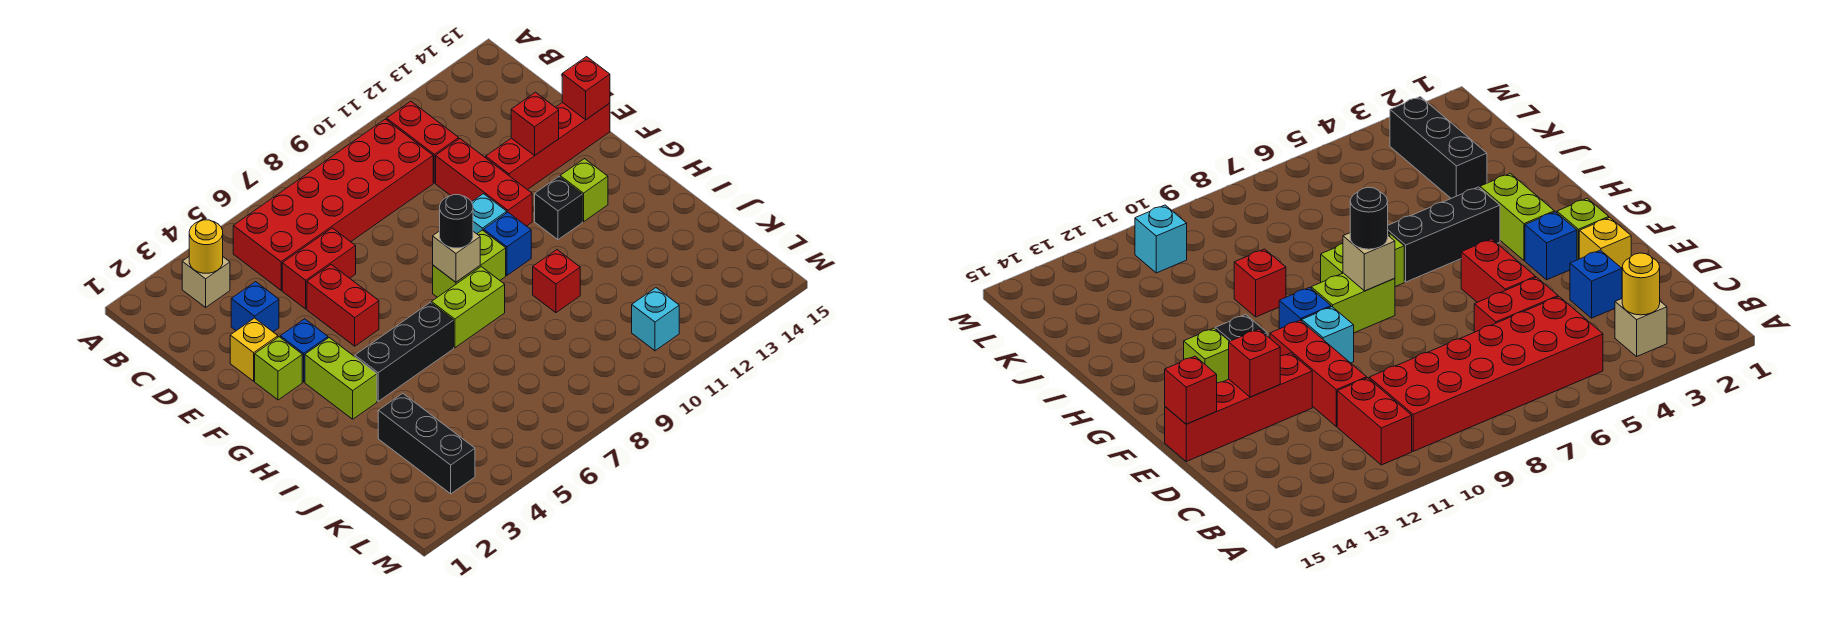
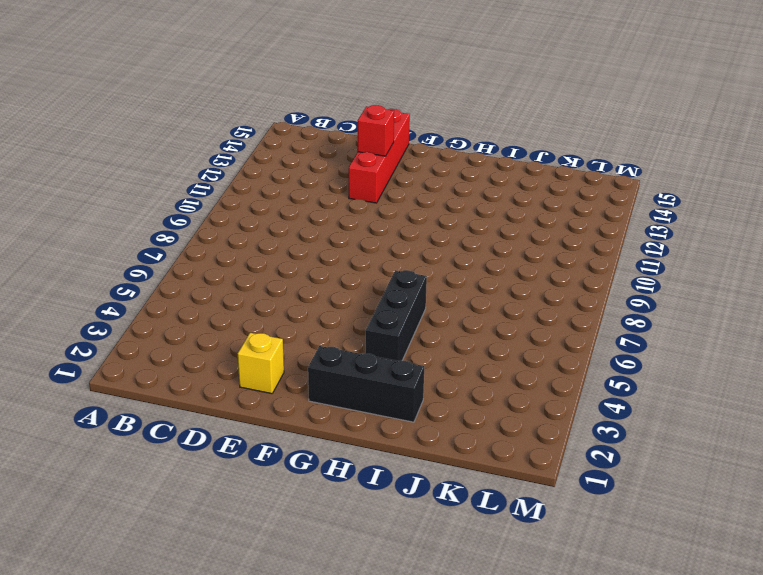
black 1x3 brick [308,346,424,422] -> black 1x3 brick moved to [378,393,475,494]
none -> tan 1x1 brick [182,257,230,307]
none -> red 2x6 brick [233,119,433,290]
none -> red 1x2 brick [387,101,459,183]

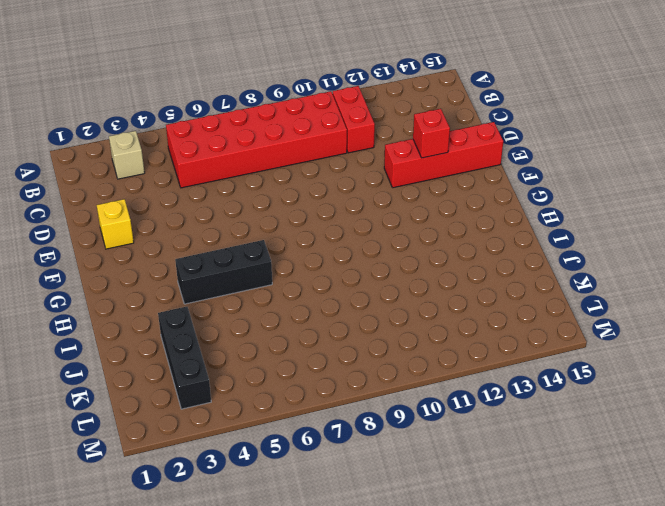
none -> blue 1x1 brick [231,282,279,332]
none -> red 1x2 brick [282,228,356,309]
none -> red 1x3 brick [436,139,532,226]

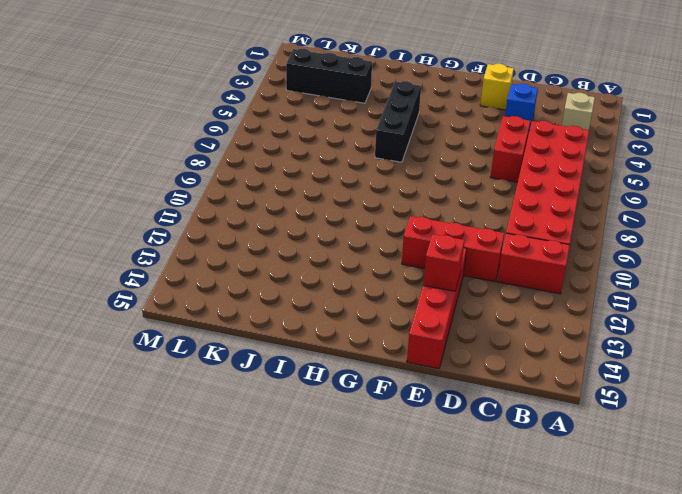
none -> red 1x2 brick [307,265,379,346]
none -> lime 1x1 brick [255,337,302,400]
none -> blue 1x1 brick [280,319,328,382]

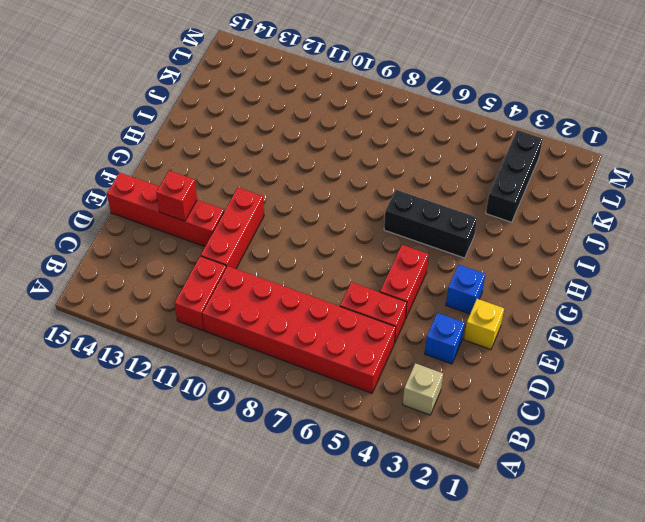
none -> lime 1x1 brick [255,337,302,400]
none -> cyan 1x1 brick [472,194,507,234]
none -> lime 1x2 brick [305,338,377,419]

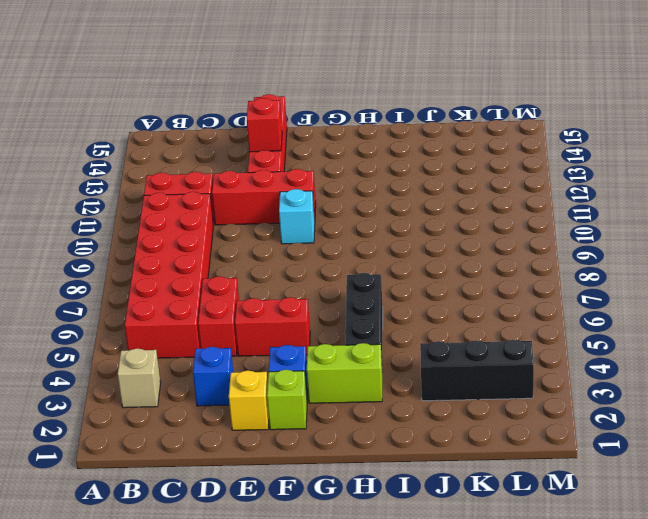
none -> lime 1x2 brick [433,230,506,297]
none -> blue 1x1 brick [484,212,531,275]
none -> black 1x1 brick [535,177,582,240]

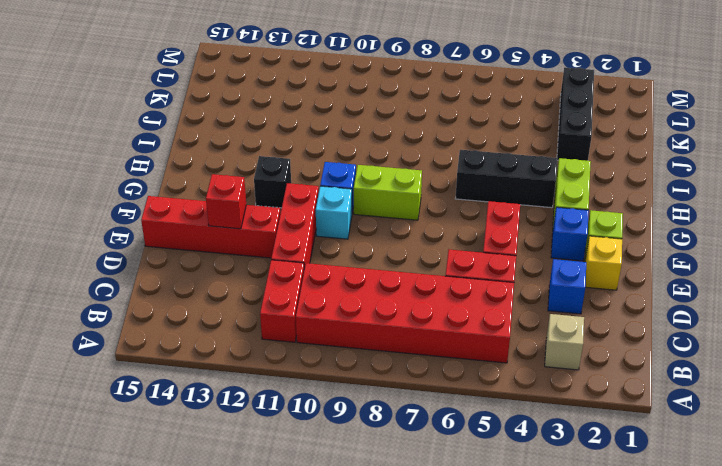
none -> lime 1x1 brick [560,159,608,222]
none -> lime 1x2 brick [432,267,505,348]
none -> red 1x1 brick [533,250,580,313]

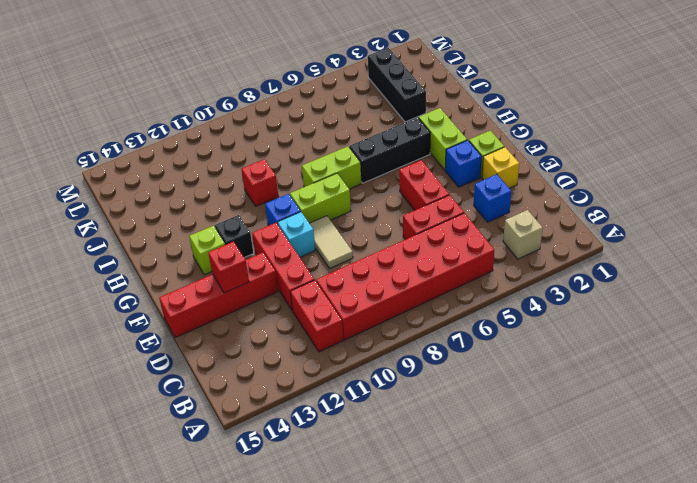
tan 1x2 tile [309,216,353,268] -> none
none -> cyan 1x1 brick [632,288,679,351]
none -> yellow 1x1 round brick [189,220,223,273]
none -> red 1x1 brick [562,57,610,120]

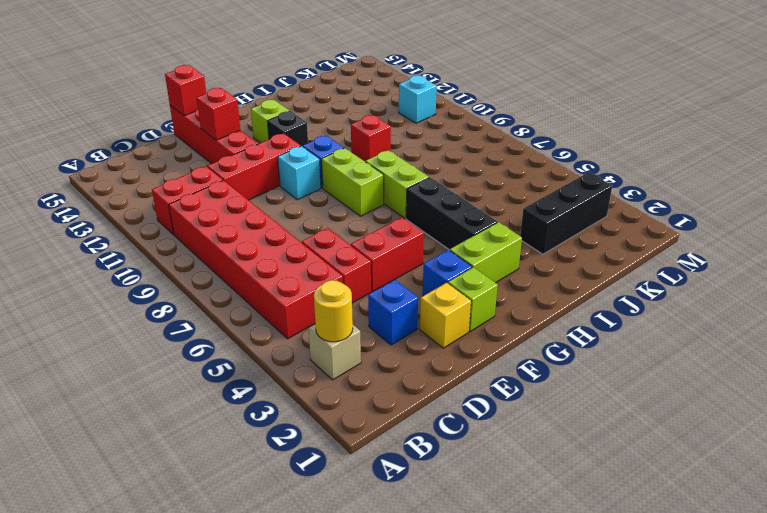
none -> tan 1x1 brick [433,231,480,282]
none -> black 1x1 round brick [440,195,473,248]

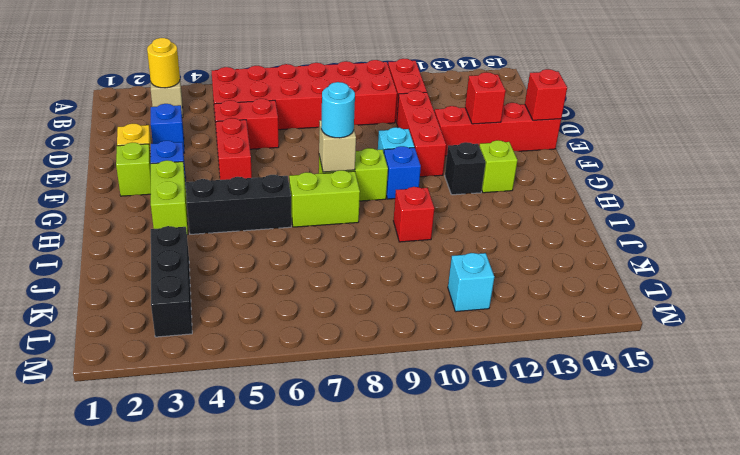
cyan 1x1 round brick [321,82,355,138] -> black 1x1 round brick [440,195,473,248]

